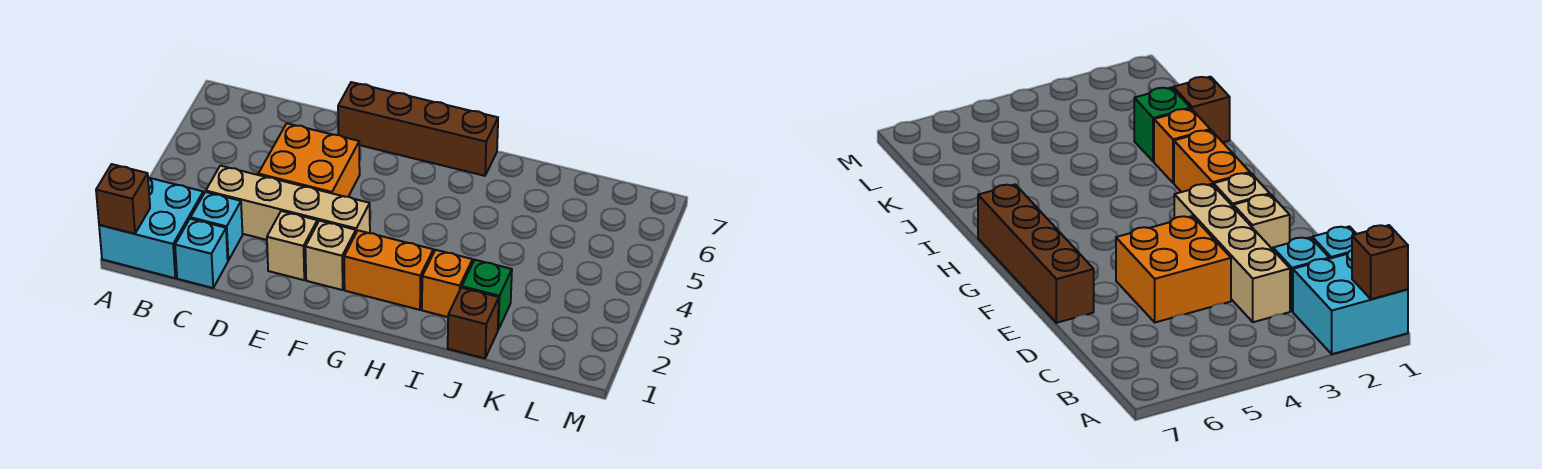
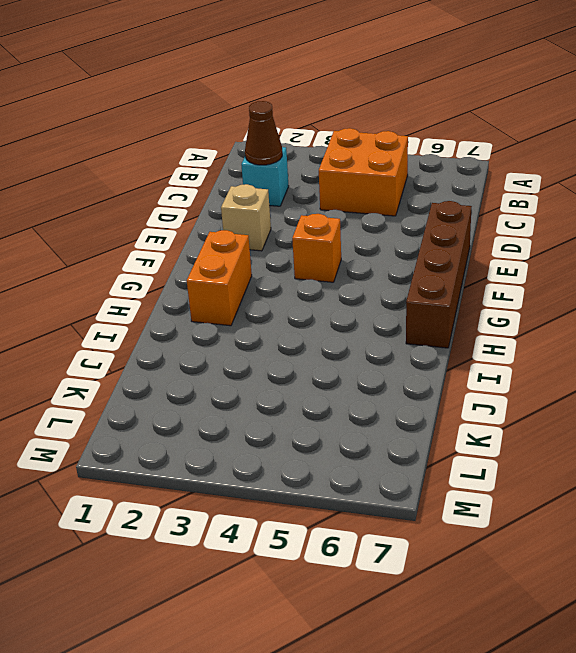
orange 2x2 brick [319,128,408,216] -> orange 2x2 brick moved to [258,123,360,197]
brown 1x1 cone [245,101,282,165] -> none
orange 1x1 brick [292,214,341,282] -> orange 1x1 brick moved to [422,250,473,317]
none -> cyan 2x2 brick [99,178,203,278]
none -> cyan 1x1 brick [175,219,228,288]
none -> tan 1x4 brick [206,166,370,240]

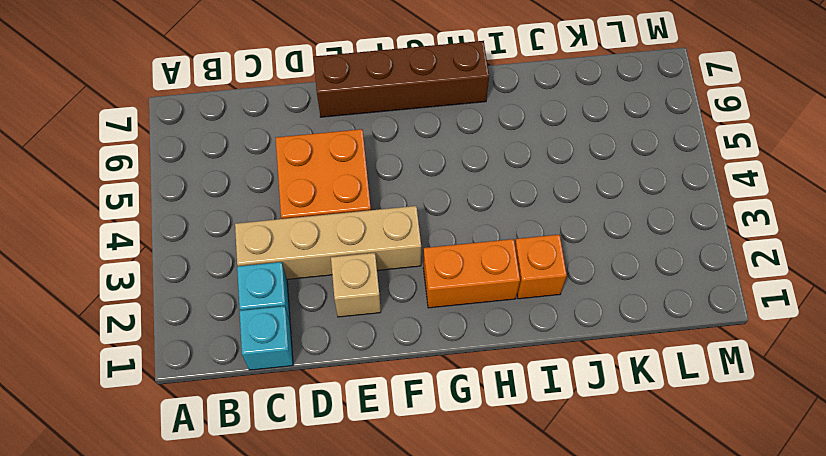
none -> cyan 2x2 brick [99,178,203,278]
none -> tan 1x1 brick [305,221,356,290]
none -> brown 1x1 brick [448,288,499,358]

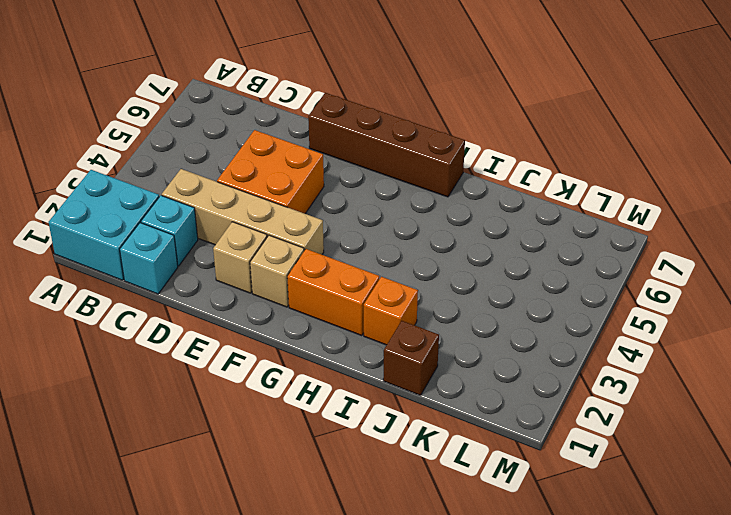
none -> green 1x1 brick [462,260,512,329]
none -> brown 1x1 brick [96,164,150,234]

